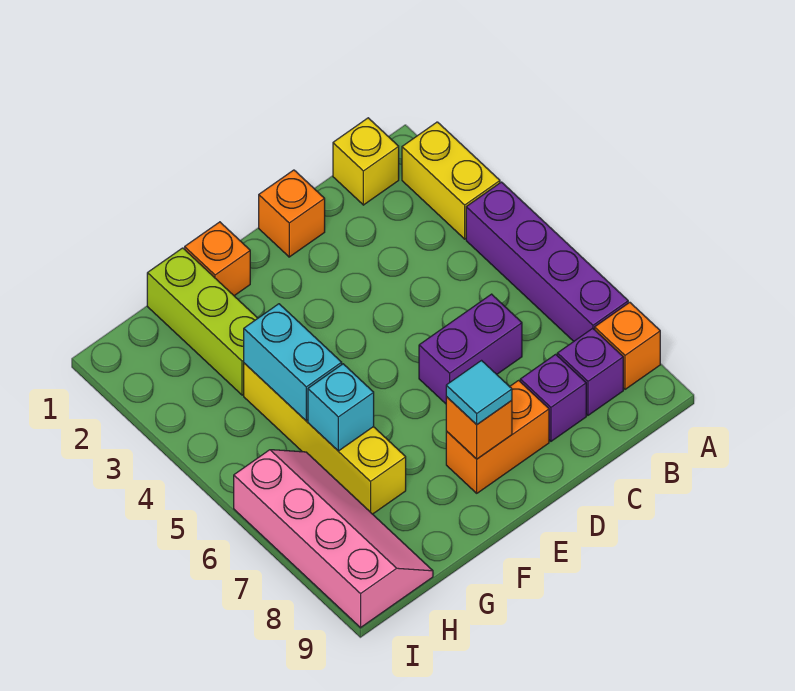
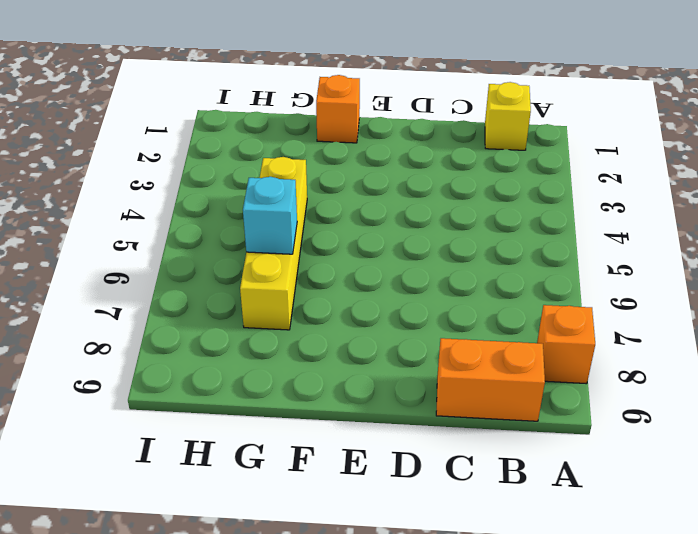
orange 1x2 brick [436,338,545,421] -> orange 1x2 brick moved to [446,380,549,493]
none -> yellow 1x2 brick [402,122,500,239]
none -> purple 1x4 brick [466,182,628,341]
none -> purple 1x1 brick [557,328,623,415]

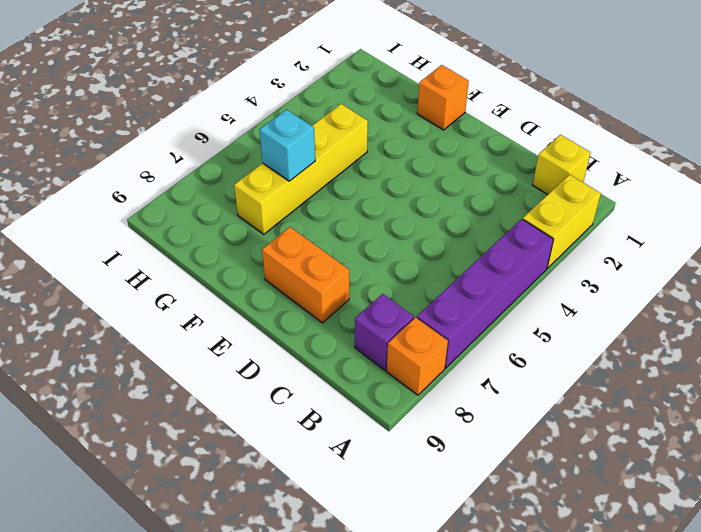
none -> purple 1x2 brick [419,294,522,404]
none -> purple 1x1 brick [520,354,586,441]
none -> orange 1x1 brick [259,170,325,257]

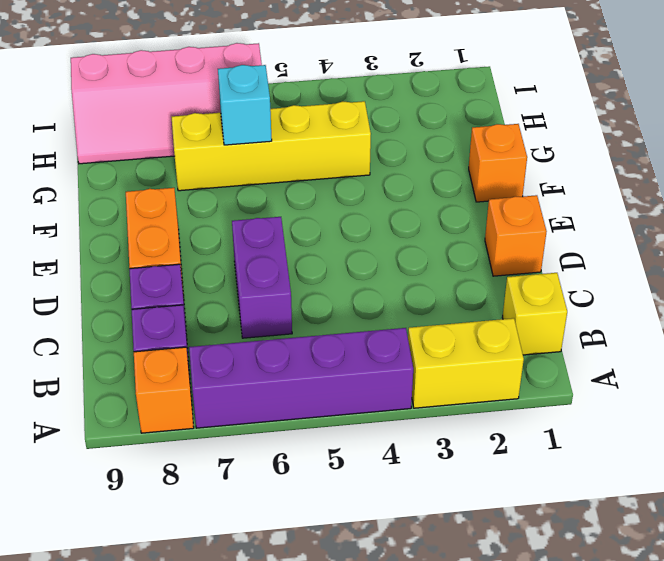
none -> lime 1x3 brick [147,248,258,395]
none -> orange 1x1 brick [446,396,512,459]
none -> cyan 1x2 brick [244,304,342,421]

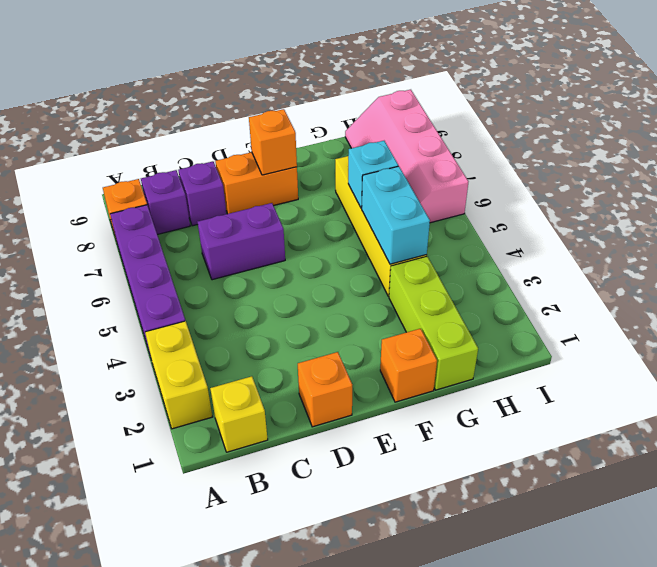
none -> cyan 1x1 tile [446,361,512,425]

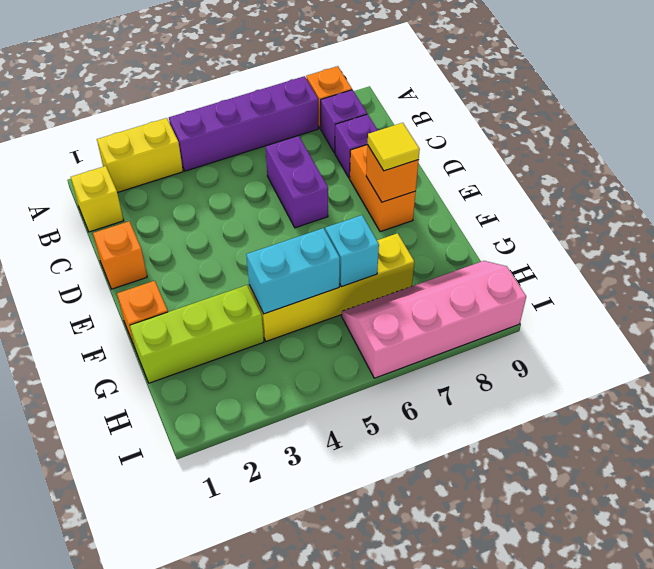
yellow 1x1 tile [368,123,420,171] -> cyan 1x1 tile [446,361,512,425]

